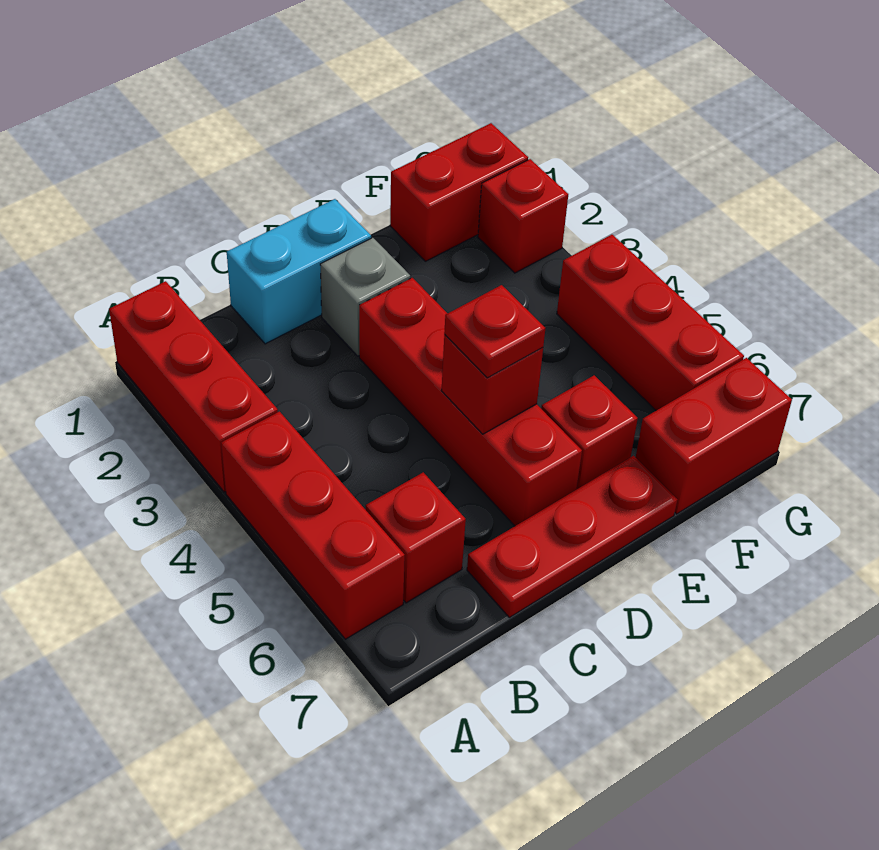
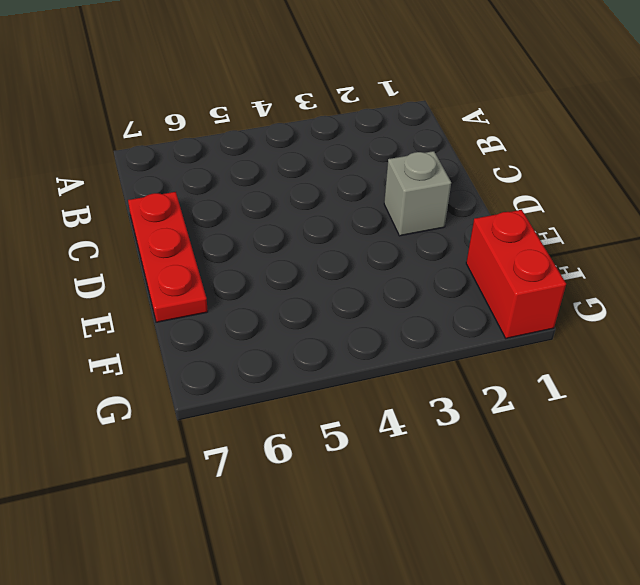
none -> red 1x3 brick [109,281,278,492]
none -> red 1x3 brick [221,412,405,639]
none -> red 1x1 brick [366,472,466,603]

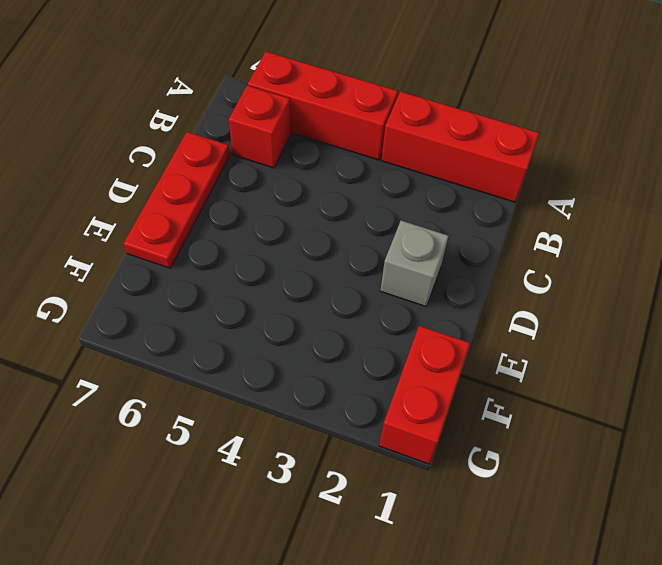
none -> cyan 1x2 brick [227,199,371,344]
none -> red 1x4 brick [359,278,582,526]
none -> red 1x1 brick [541,375,638,489]

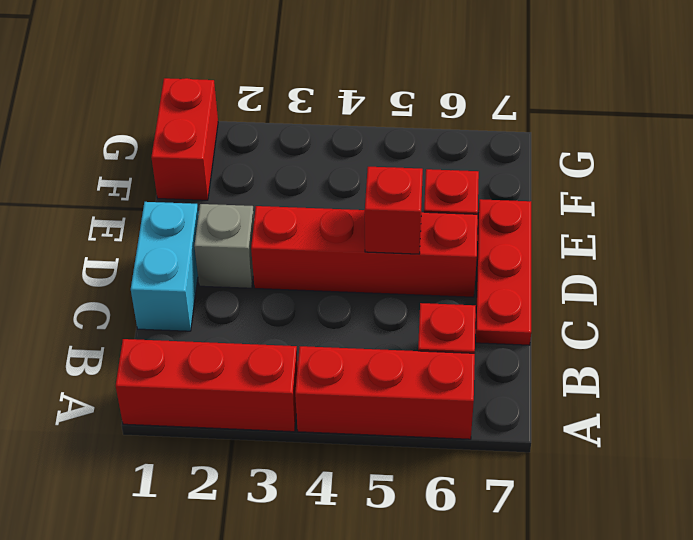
none -> red 1x2 brick [636,358,792,514]
none -> red 1x1 brick [478,159,568,273]
none -> red 1x3 brick [557,235,744,410]

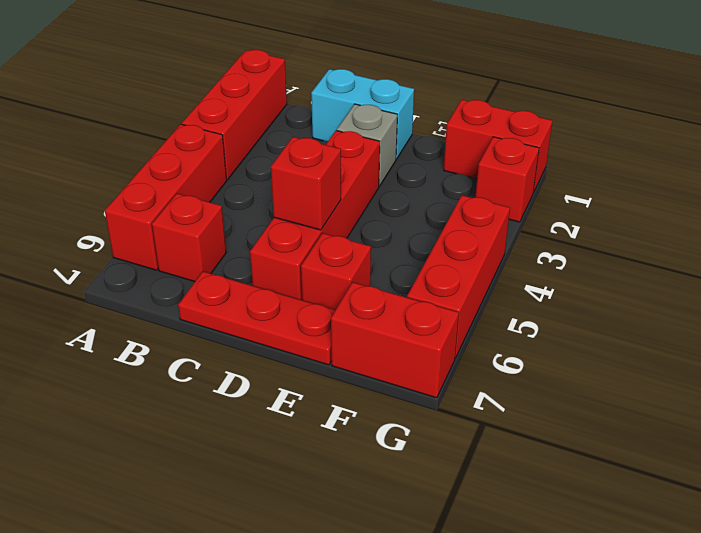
none -> red 1x1 plate [444,285,545,378]

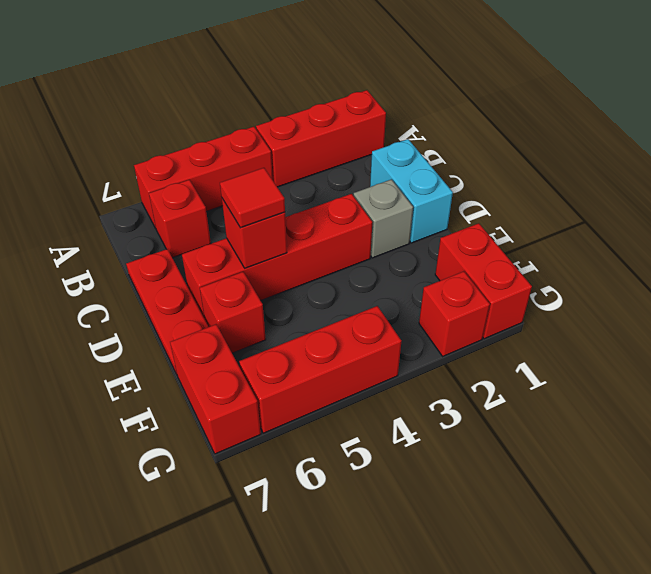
red 1x1 tile [220,168,285,228] -> red 1x1 plate [444,285,545,378]

